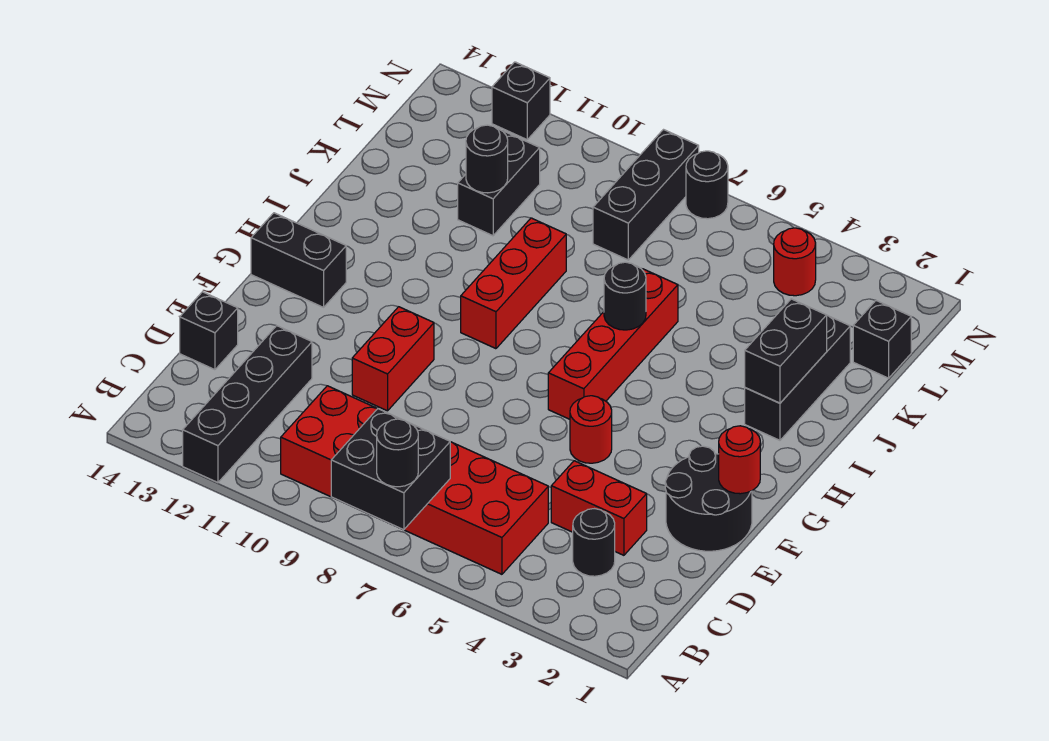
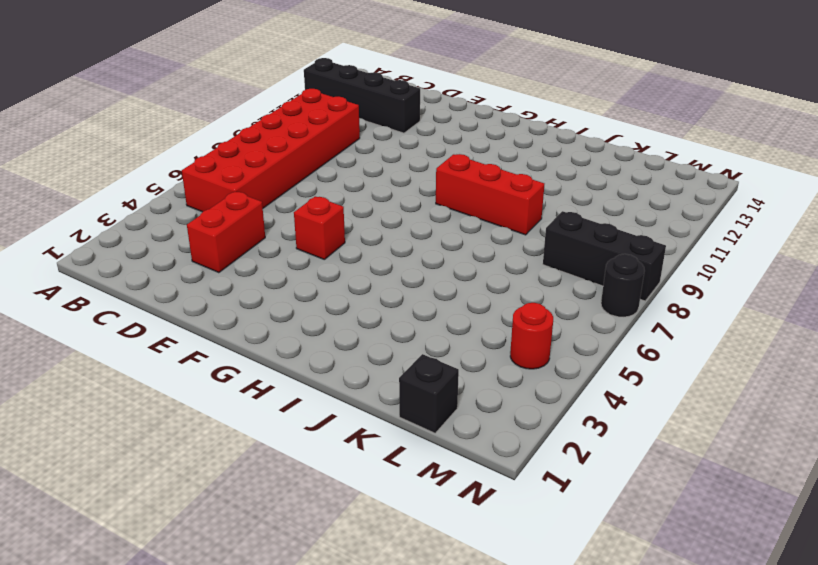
red 1x1 brick [294,196,345,259] -> red 1x1 round brick [570,396,612,463]
none -> black 1x1 round brick [573,509,615,576]
none -> black 1x1 brick [180,292,238,370]
none -> black 2x2 round brick [665,446,752,551]

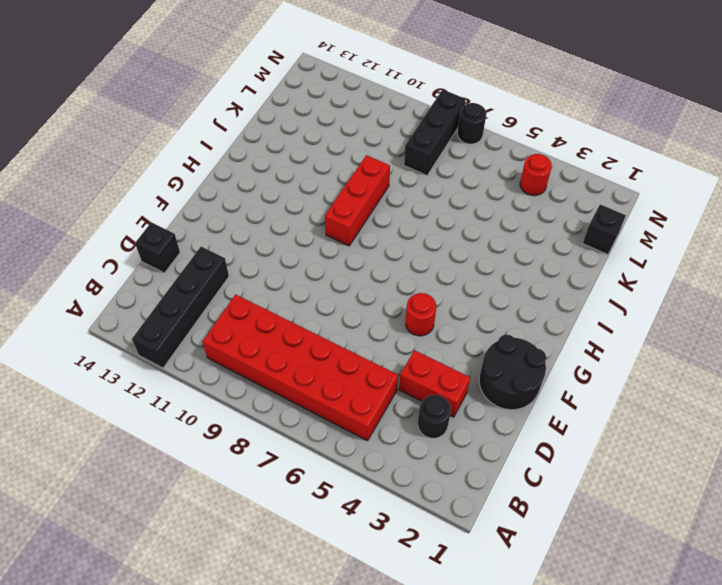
none -> red 1x2 brick [352,307,434,411]
none -> red 1x4 brick [548,269,678,419]
none -> black 1x2 brick [251,213,346,307]

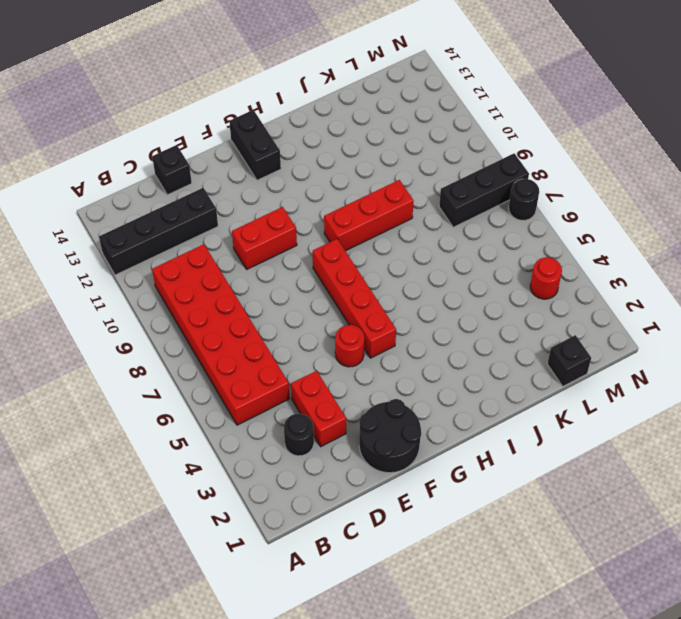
red 1x4 brick [313,239,396,358] -> red 1x4 brick turned to [548,269,678,419]
none -> black 1x3 brick [745,316,850,440]
none -> black 1x2 brick [458,132,540,236]
none -> black 1x1 brick [492,62,550,140]

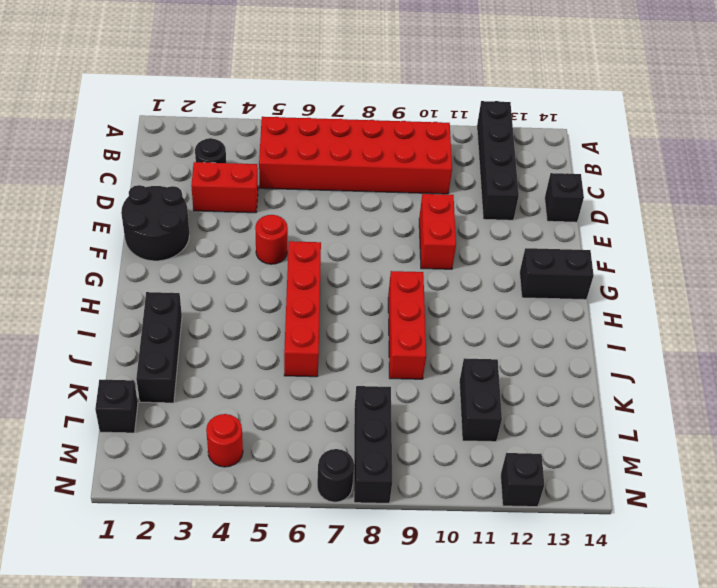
none -> black 2x2 brick [331,409,450,530]
none -> red 1x1 round brick [719,426,760,494]
none -> black 1x2 brick [745,299,827,403]

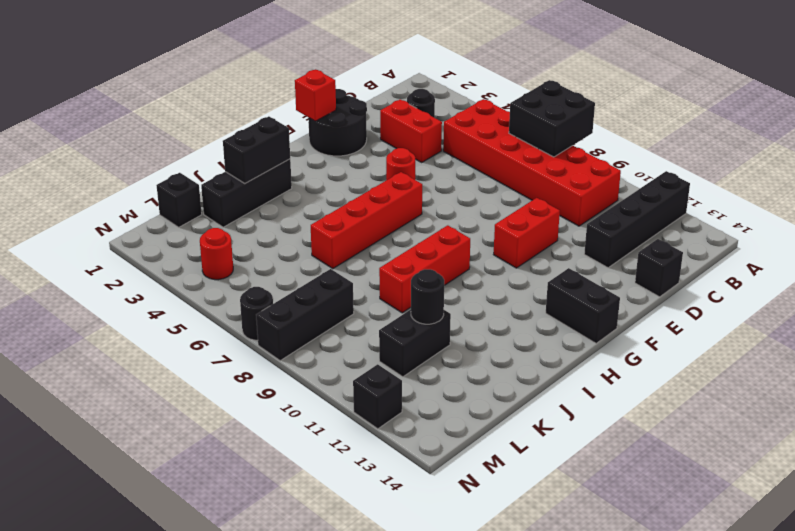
red 1x1 brick [295,69,336,121] -> red 1x1 round brick [719,426,760,494]
none -> black 1x1 round brick [604,262,646,330]
none -> black 1x1 round brick [377,419,418,487]

